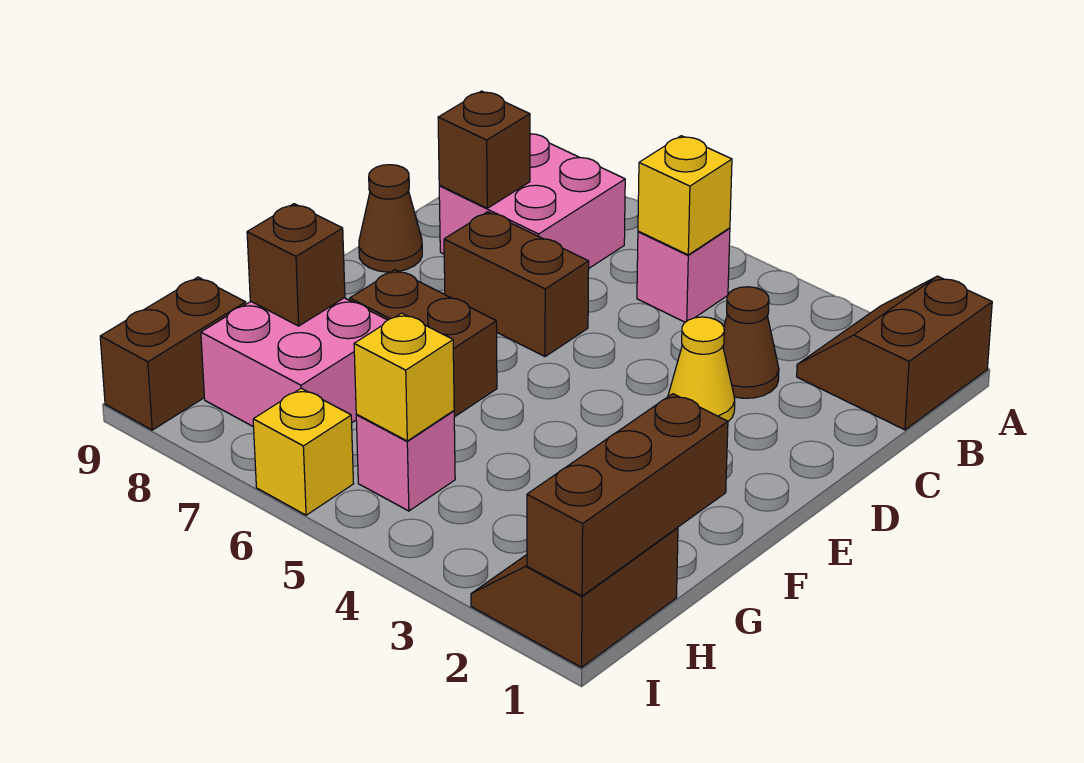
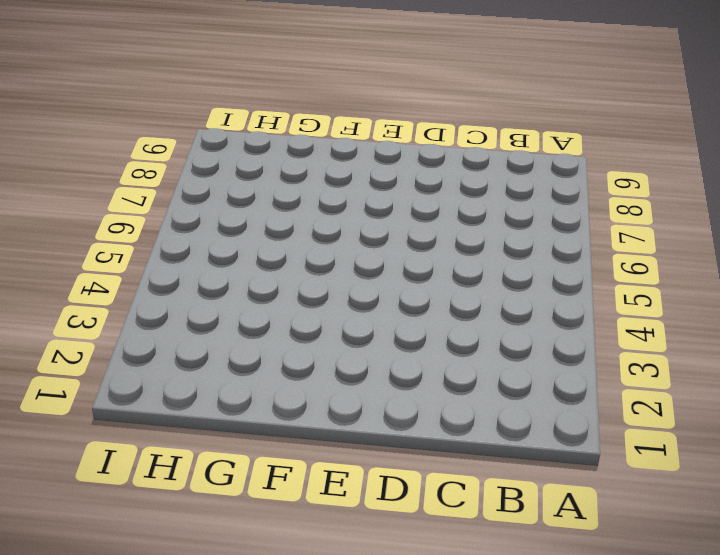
none -> brown 2x2 slope [797,276,992,430]
none -> pink 1x1 brick [637,228,730,322]
none -> pink 2x2 brick [439,134,625,268]

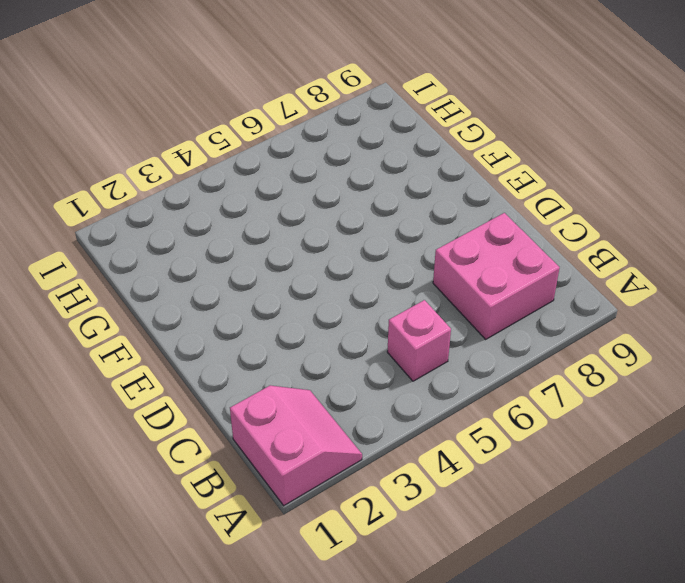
pink 2x2 slope [230,385,362,506] -> brown 2x2 slope [797,276,992,430]
none -> brown 1x1 cone [723,287,779,398]
none -> yellow 1x1 cone [668,317,735,421]
none -> brown 1x2 brick [444,212,589,357]

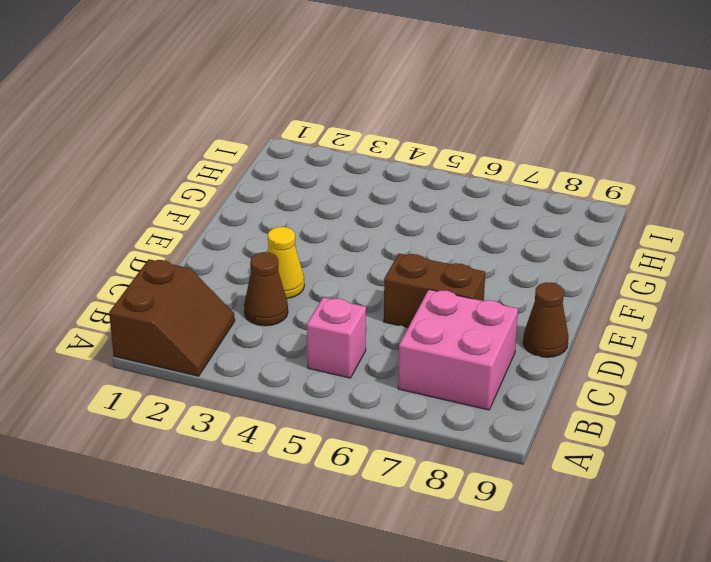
none -> brown 1x2 brick [350,270,497,417]
none -> pink 2x2 brick [201,298,387,427]
none -> brown 2x2 slope [471,528,678,667]

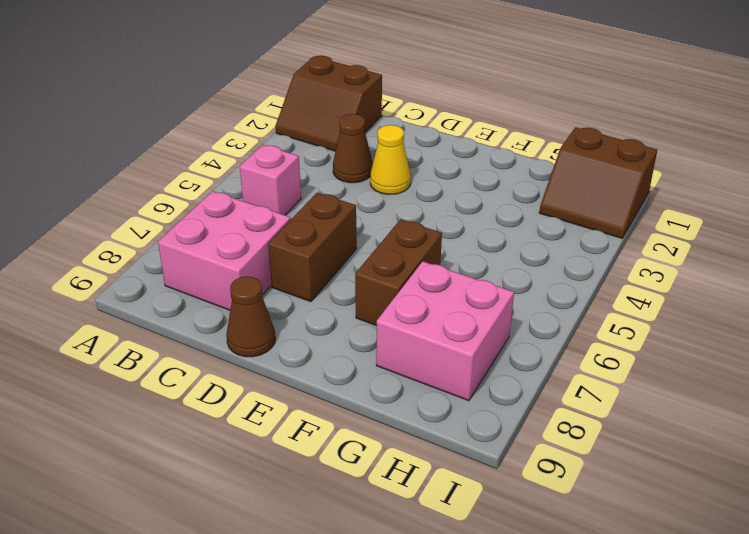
none -> pink 1x1 brick [356,411,455,511]
none -> brown 1x2 brick [100,277,246,430]
none -> yellow 1x1 brick [253,388,353,515]

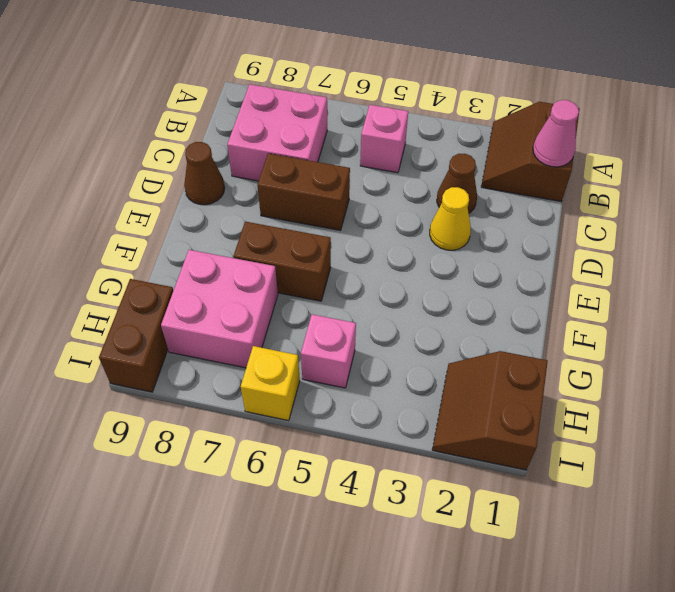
pink 1x1 cone [533,100,579,167] -> none
none -> yellow 1x1 brick [638,136,732,255]
none -> brown 1x1 brick [438,91,530,208]
none -> brown 1x3 brick [527,394,728,596]

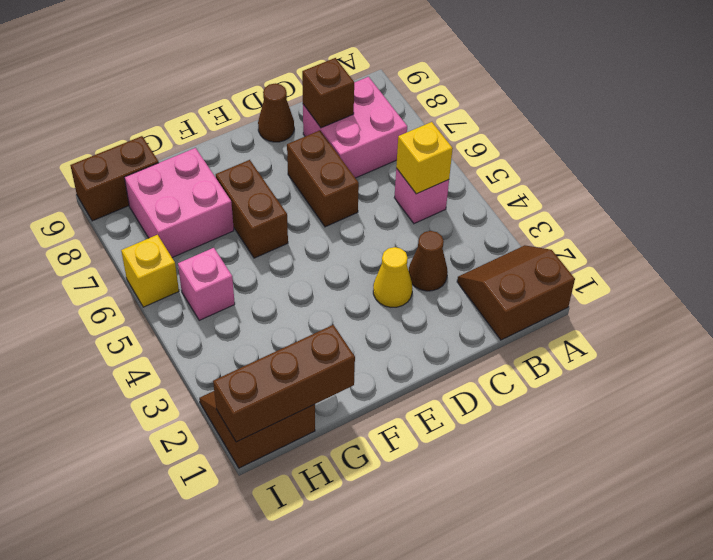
none -> brown 1x1 brick [247,204,345,326]
none -> yellow 1x1 brick [354,313,454,441]

